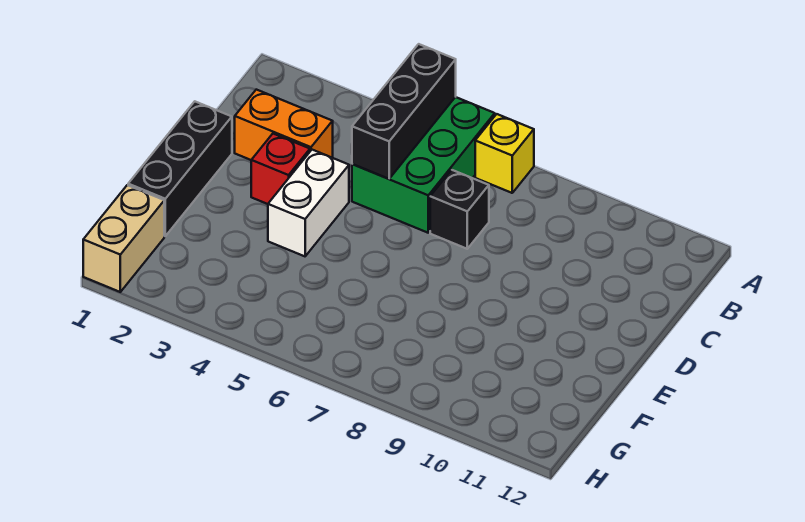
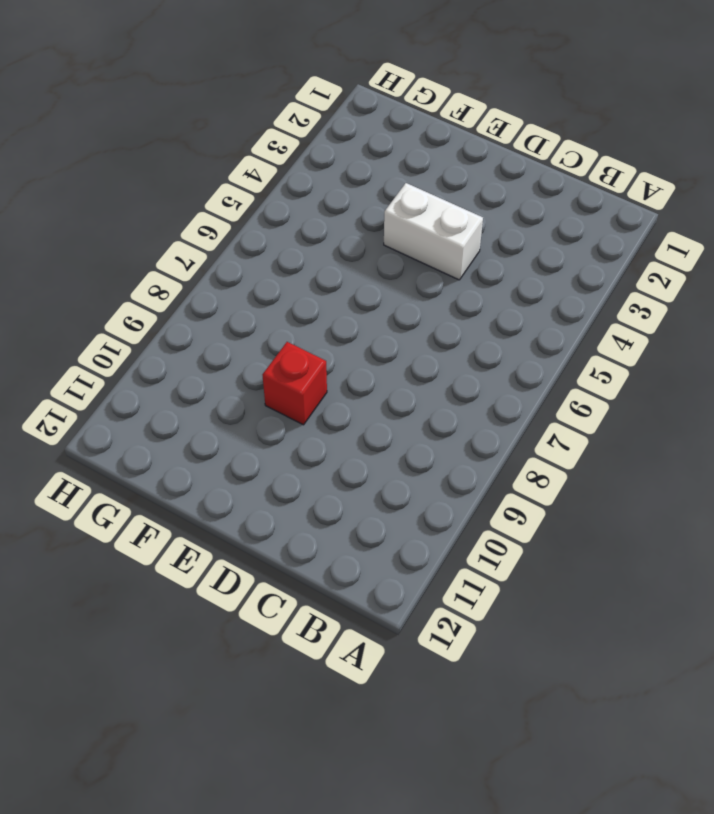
red 1x1 brick [263,342,327,425] -> red 1x1 brick moved to [251,134,310,204]
none -> green 2x3 brick [352,97,495,233]
none -> yellow 1x1 brick [475,114,534,193]

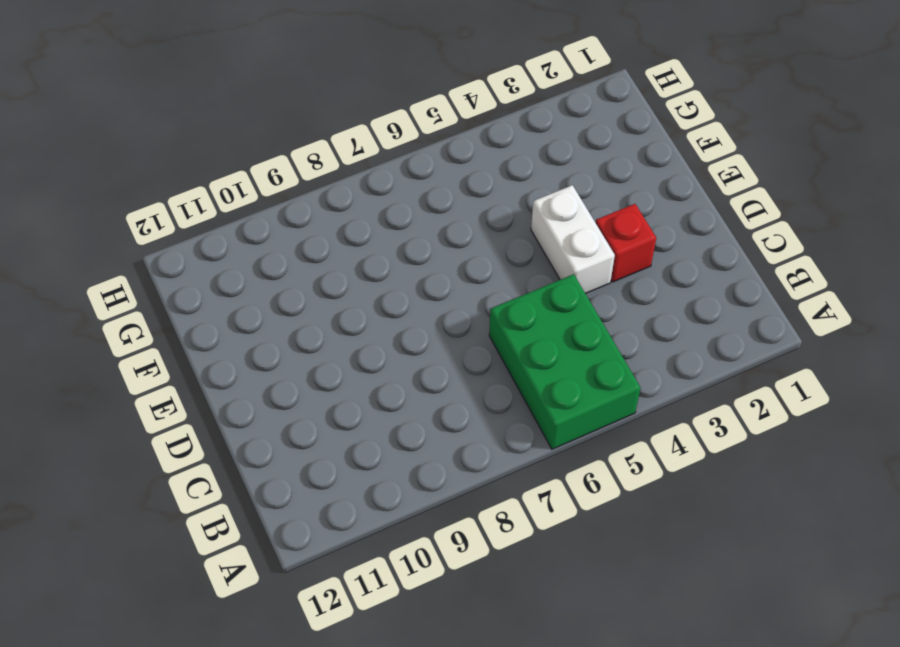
none -> yellow 1x1 brick [475,114,534,193]
none -> orange 1x2 brick [235,90,333,160]

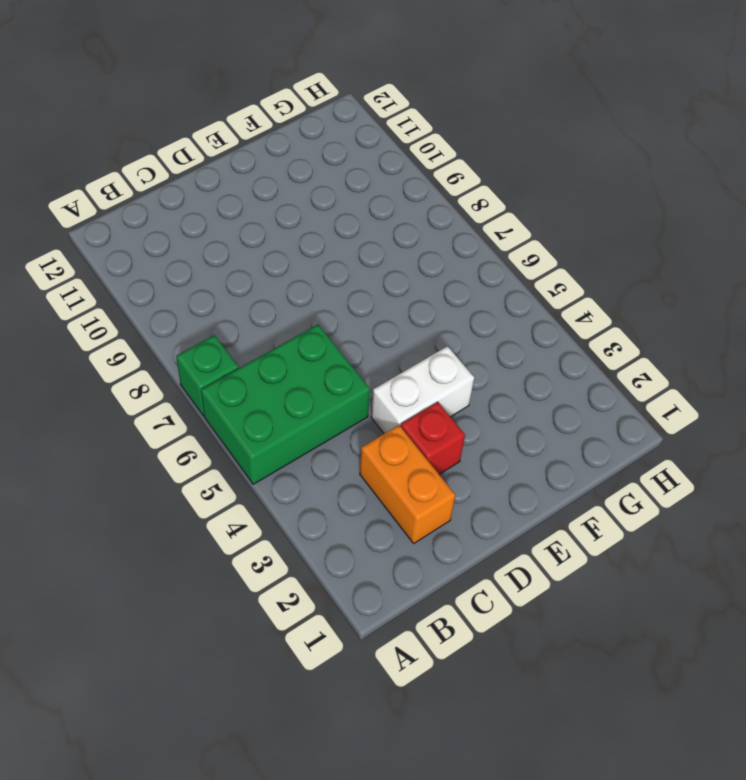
green 1x1 brick [176,335,238,416] -> yellow 1x1 brick [475,114,534,193]
none -> black 1x1 brick [430,170,489,249]
none -> black 1x3 brick [128,101,232,236]

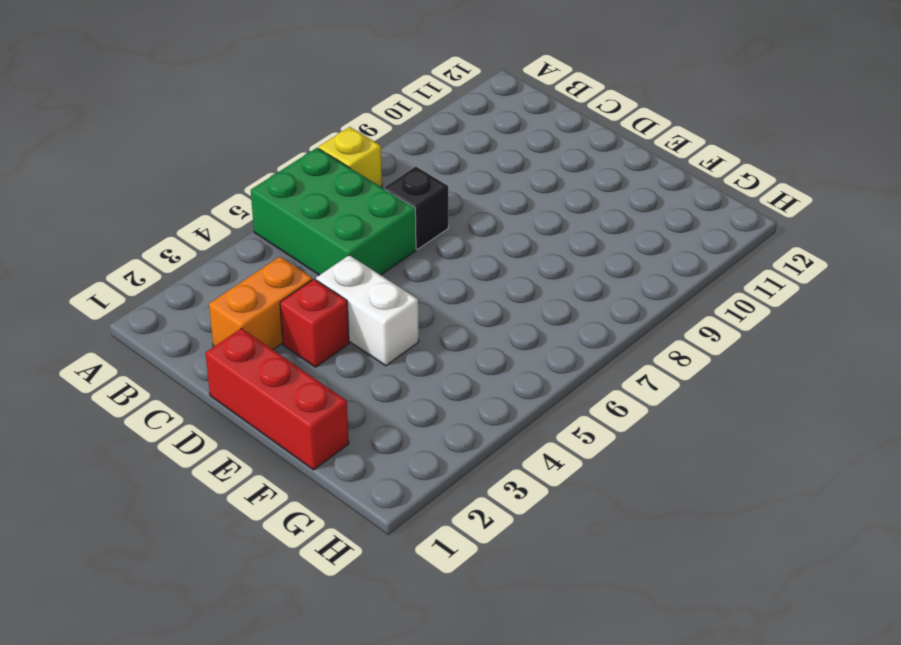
red 1x3 brick [206,328,349,470] -> black 1x3 brick [128,101,232,236]
none -> tan 1x2 brick [83,185,164,292]
none -> black 1x3 brick [352,44,456,179]

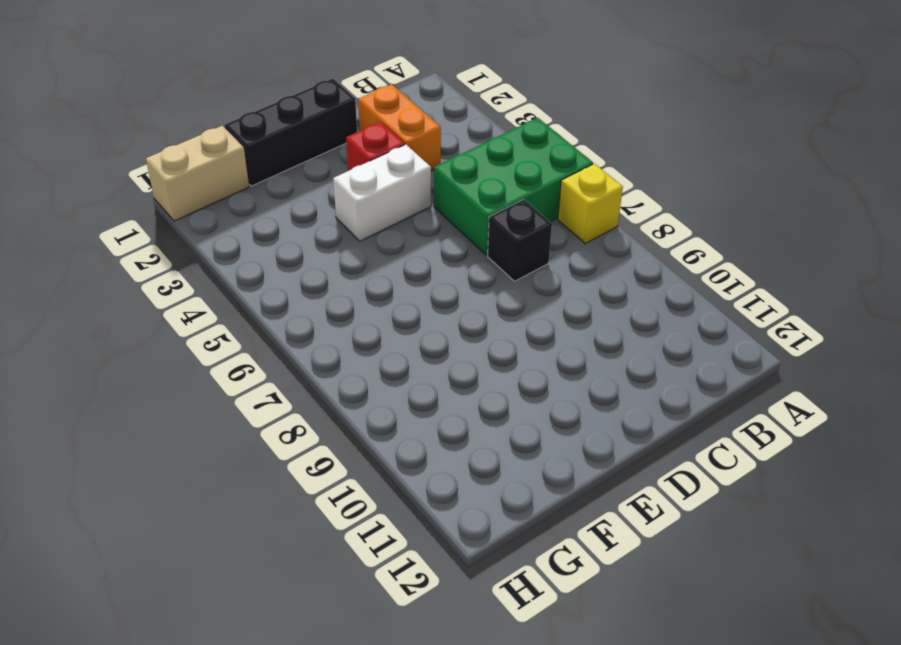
none -> black 1x3 brick [352,44,456,179]

